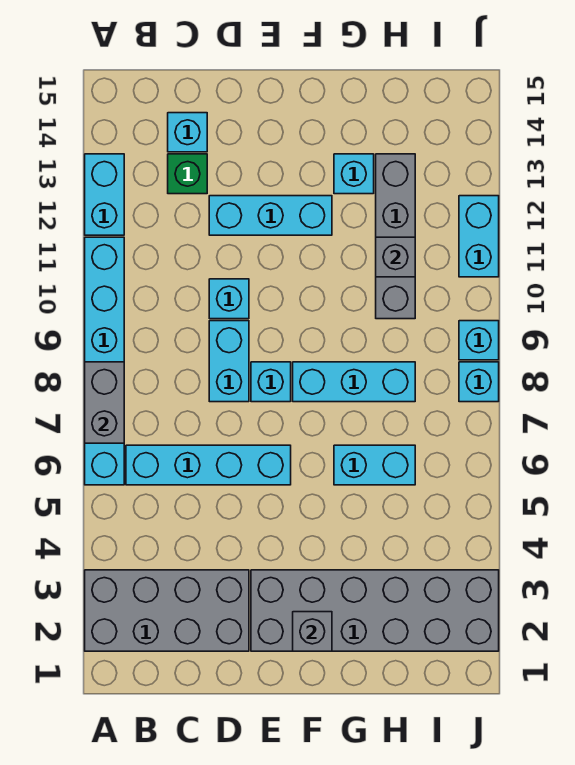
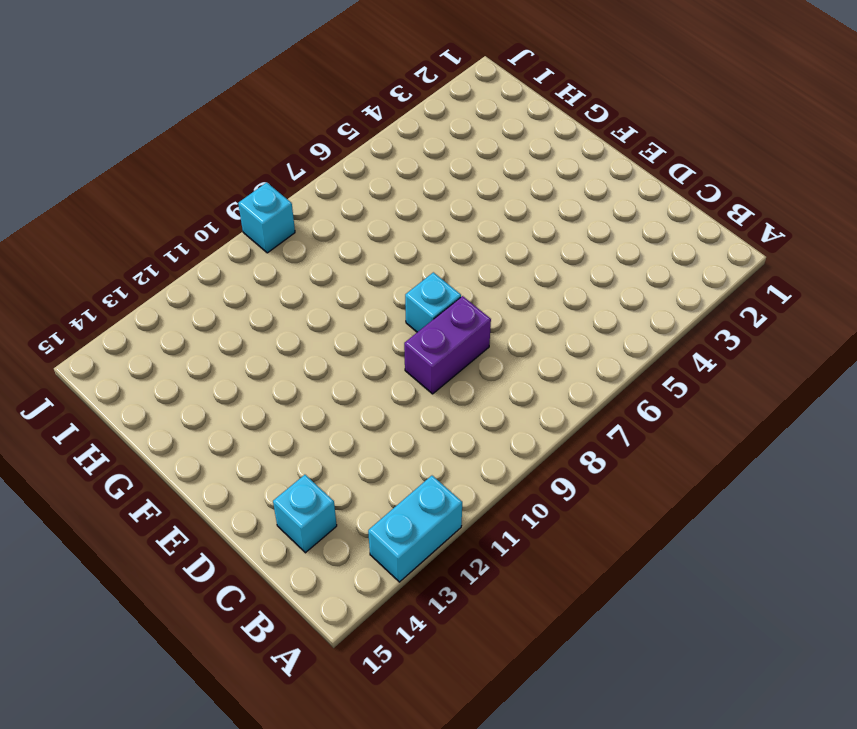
purple 1x2 brick [404,296,491,394] -> cyan 1x2 brick [209,321,249,402]
none -> grey 2x4 brick [85,570,249,651]
none -> cyan 1x6 brick [85,237,124,485]
none -> cyan 1x4 brick [126,445,291,485]

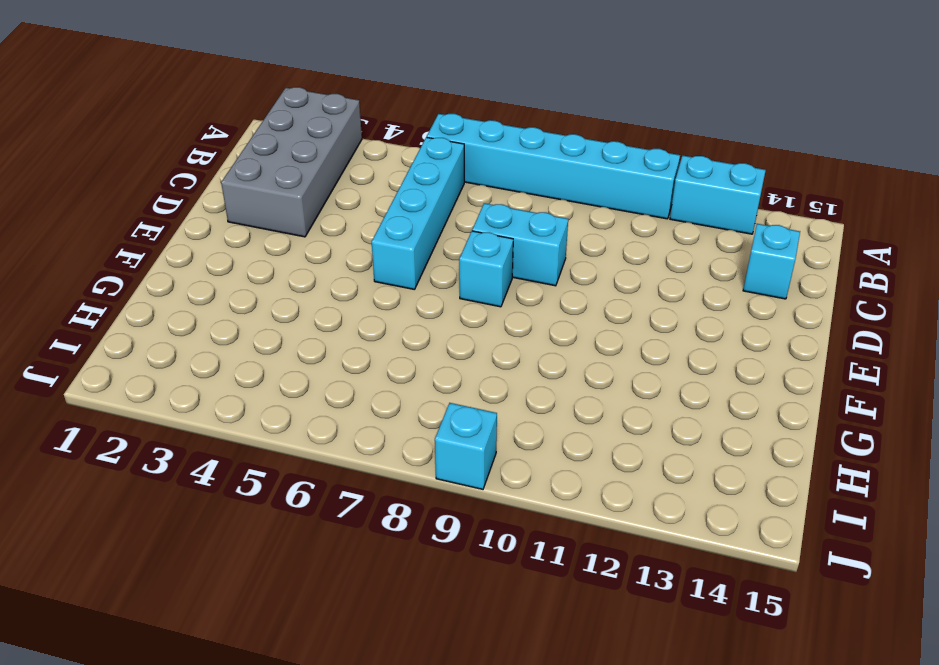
none -> green 1x1 brick [168,154,207,194]
none -> cyan 1x1 brick [209,279,249,319]
none -> cyan 1x3 brick [209,196,332,235]

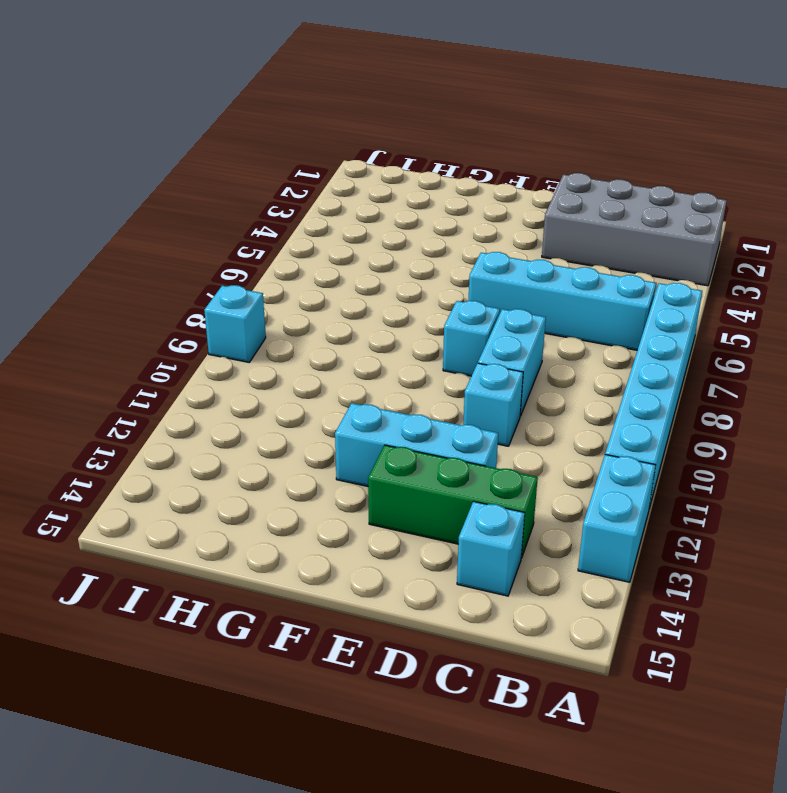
green 1x3 brick [368,445,538,558] -> green 1x1 brick [168,154,207,194]
none -> grey 2x6 brick [251,570,499,651]
none -> cyan 1x3 brick [293,362,415,402]
none -> cyan 1x2 brick [334,445,415,485]

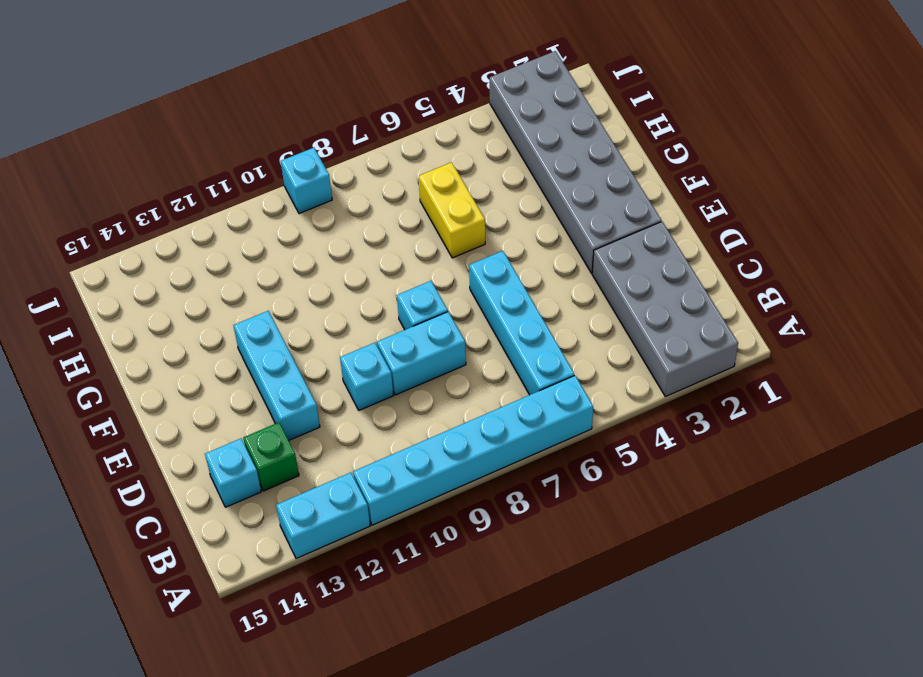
yellow 1x2 brick [419,162,485,258] -> cyan 1x2 brick [334,445,415,485]
none -> cyan 1x3 brick [293,362,415,402]
none -> cyan 1x1 brick [334,154,374,194]
none -> grey 1x4 brick [376,154,415,319]

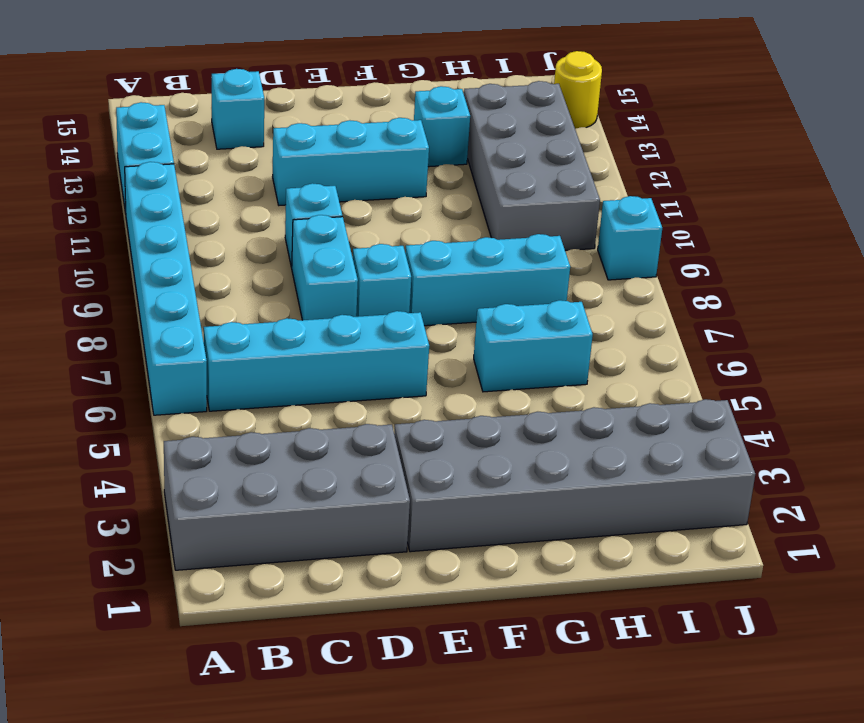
grey 2x4 brick [464,81,600,250] -> grey 1x4 brick [376,154,415,319]
yellow 1x1 round brick [554,51,602,129] -> none
none -> green 1x1 brick [168,154,207,194]
none -> cyan 1x1 brick [459,362,499,402]
none -> cyan 1x2 brick [459,196,499,277]

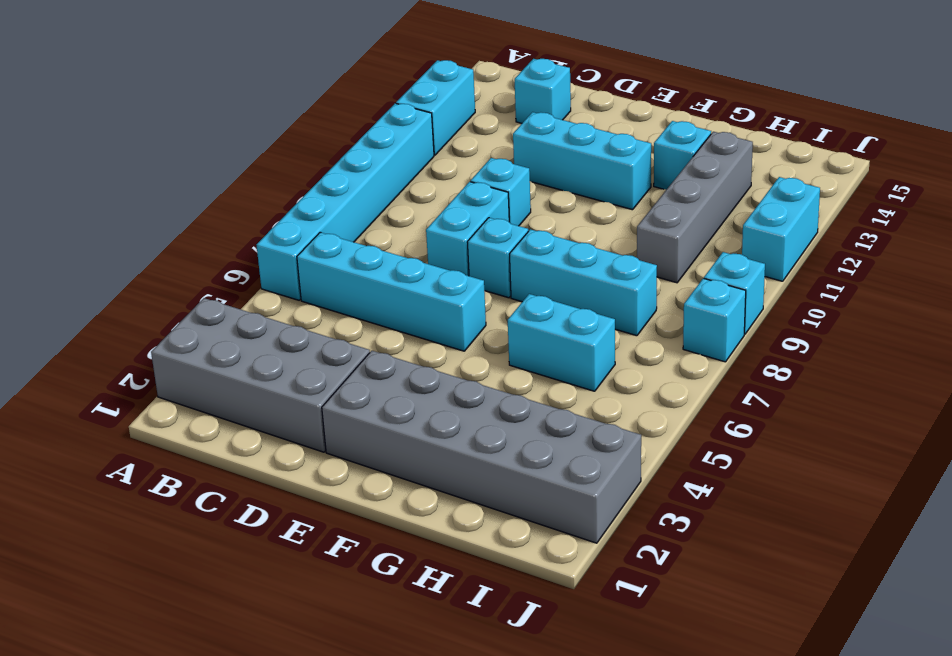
none -> green 1x1 brick [168,154,207,194]
none -> grey 1x2 brick [85,362,124,443]
none -> grey 1x1 brick [293,612,332,651]

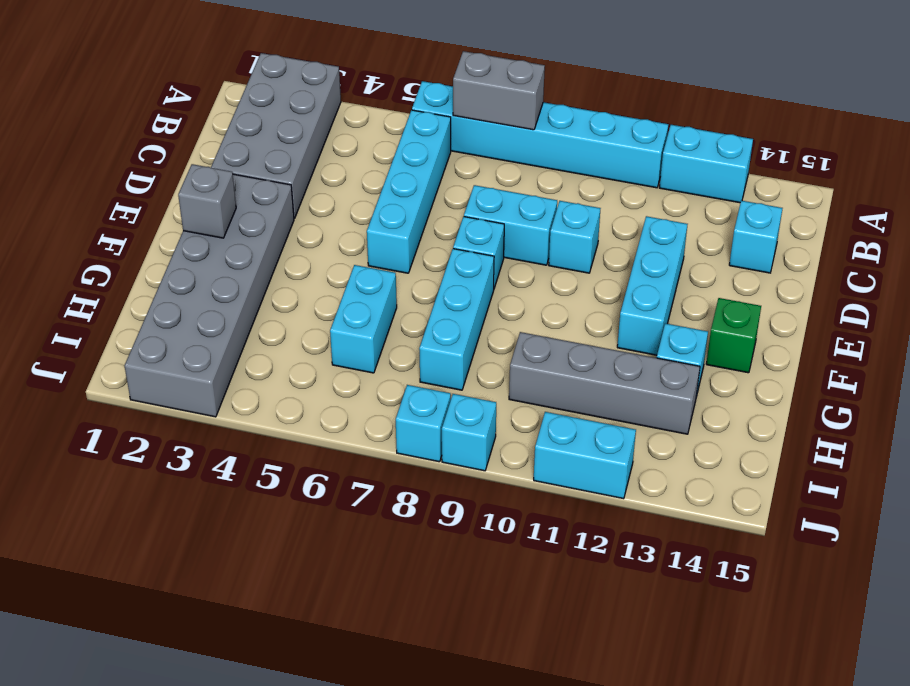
green 1x1 brick [706,298,761,373] -> green 1x1 brick moved to [168,154,207,194]
none -> grey 1x1 brick [376,237,415,277]

